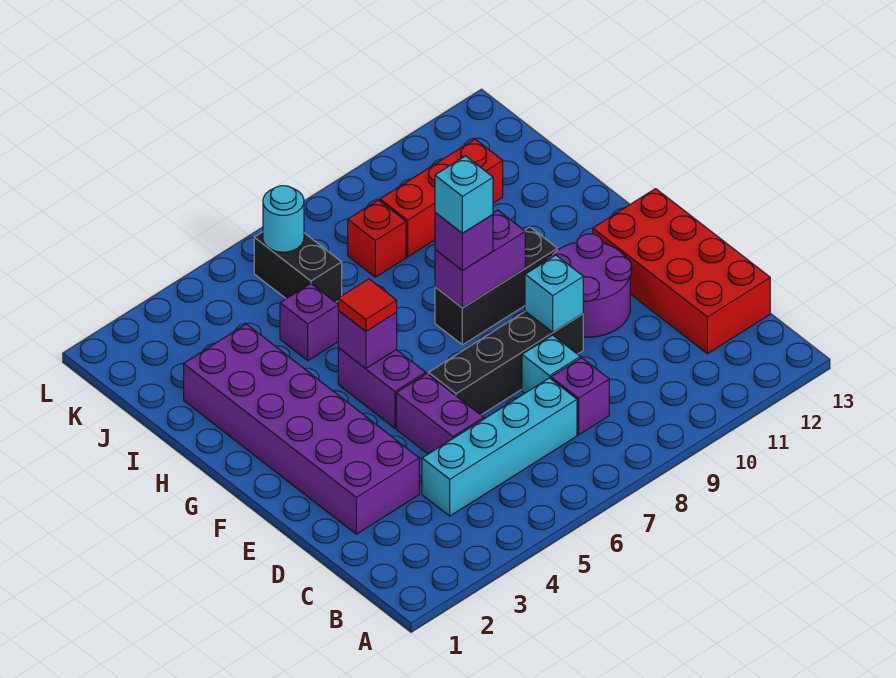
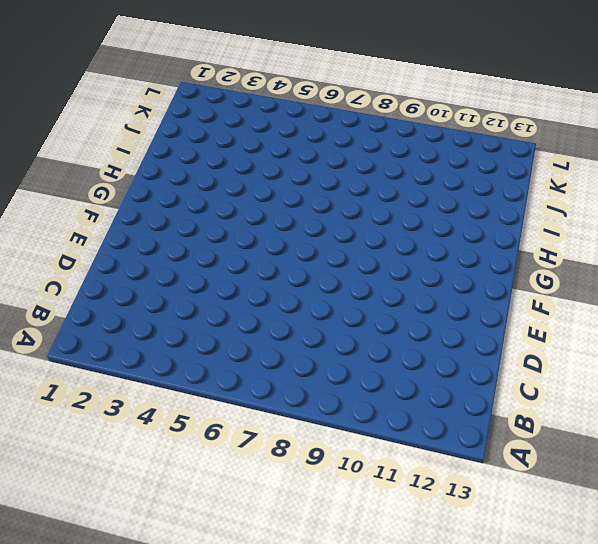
none -> cyan 1x4 brick [422,378,577,516]
none -> purple 1x1 brick [551,358,609,435]
none -> red 2x4 brick [593,189,770,354]

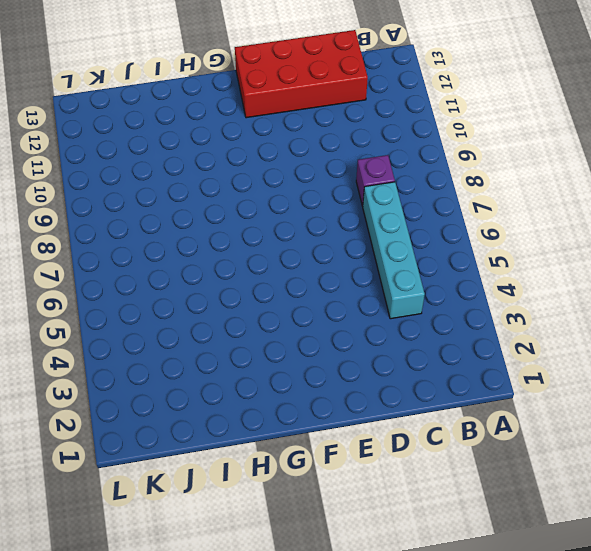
none -> purple 2x6 brick [184,324,419,534]
none -> purple 1x2 brick [396,374,484,454]
none -> cyan 1x1 brick [522,335,580,393]

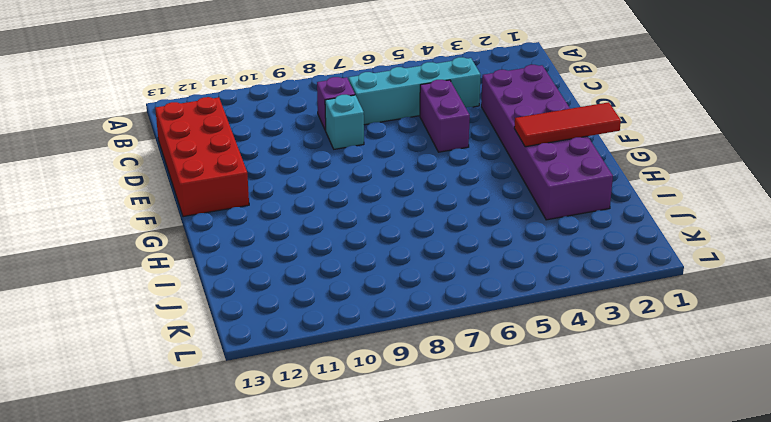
red 1x3 tile [514,102,621,147] -> none
none -> black 1x4 brick [428,311,583,415]
none -> purple 2x2 round brick [545,234,631,337]
none -> purple 1x2 brick [338,348,426,428]

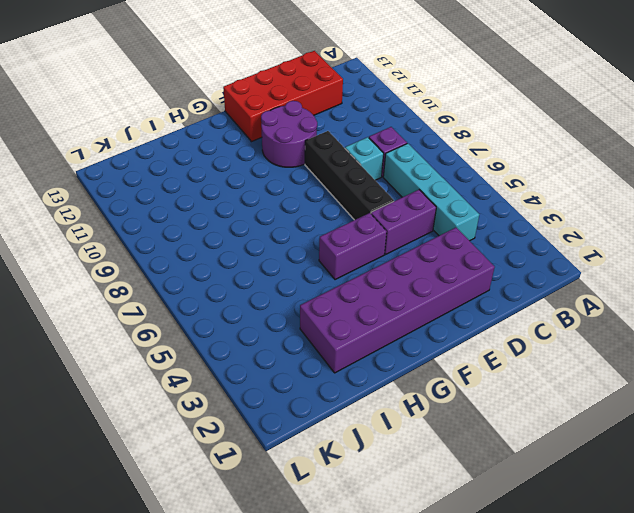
none -> black 1x3 brick [435,227,558,345]
none -> purple 1x1 brick [280,283,338,361]
none -> black 1x2 brick [254,232,342,302]

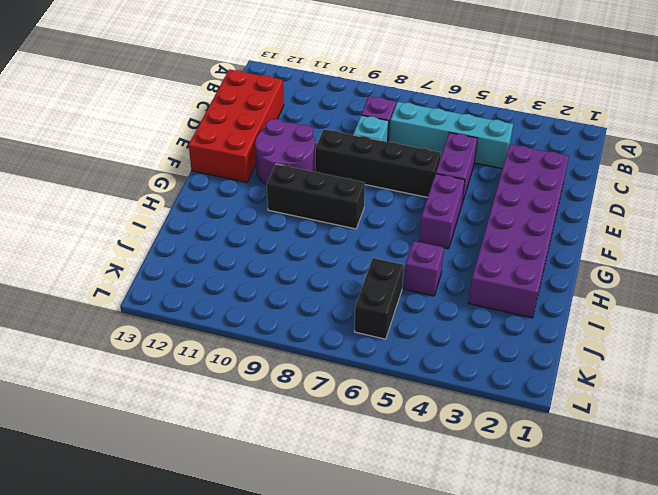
none -> red 1x1 brick [348,200,406,277]
none -> red 1x3 brick [380,139,503,257]
none -> cyan 1x1 brick [525,255,583,332]

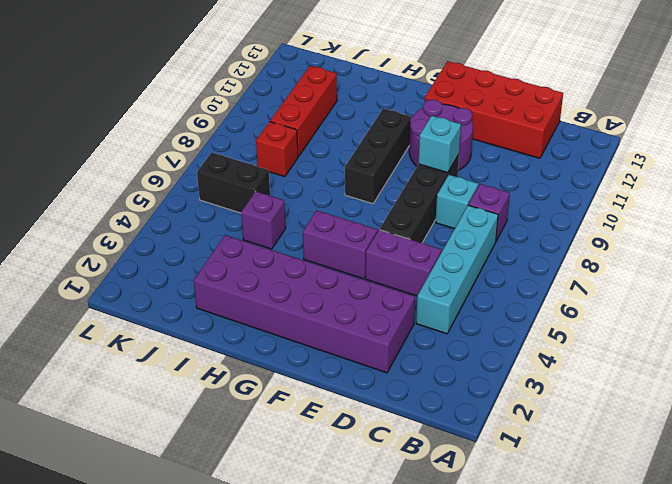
none -> purple 1x1 brick [338,311,397,369]
none -> purple 1x2 brick [435,210,525,308]
none -> cyan 1x1 round brick [263,186,304,252]

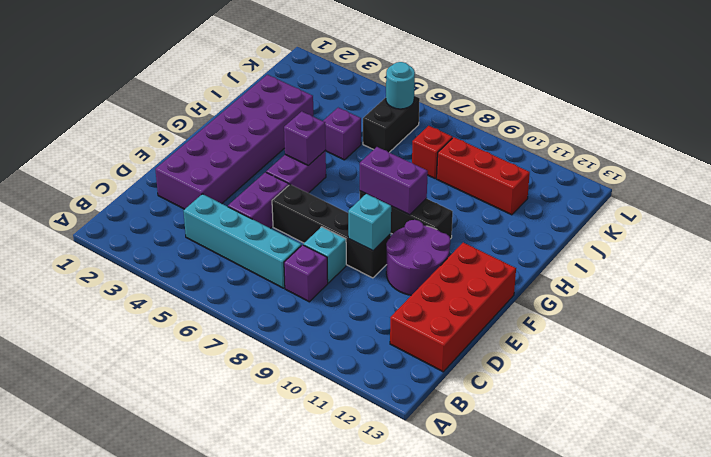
none -> red 1x1 tile [338,279,397,331]
none -> purple 1x1 brick [435,212,493,271]
none -> cyan 1x1 brick [435,156,493,233]

